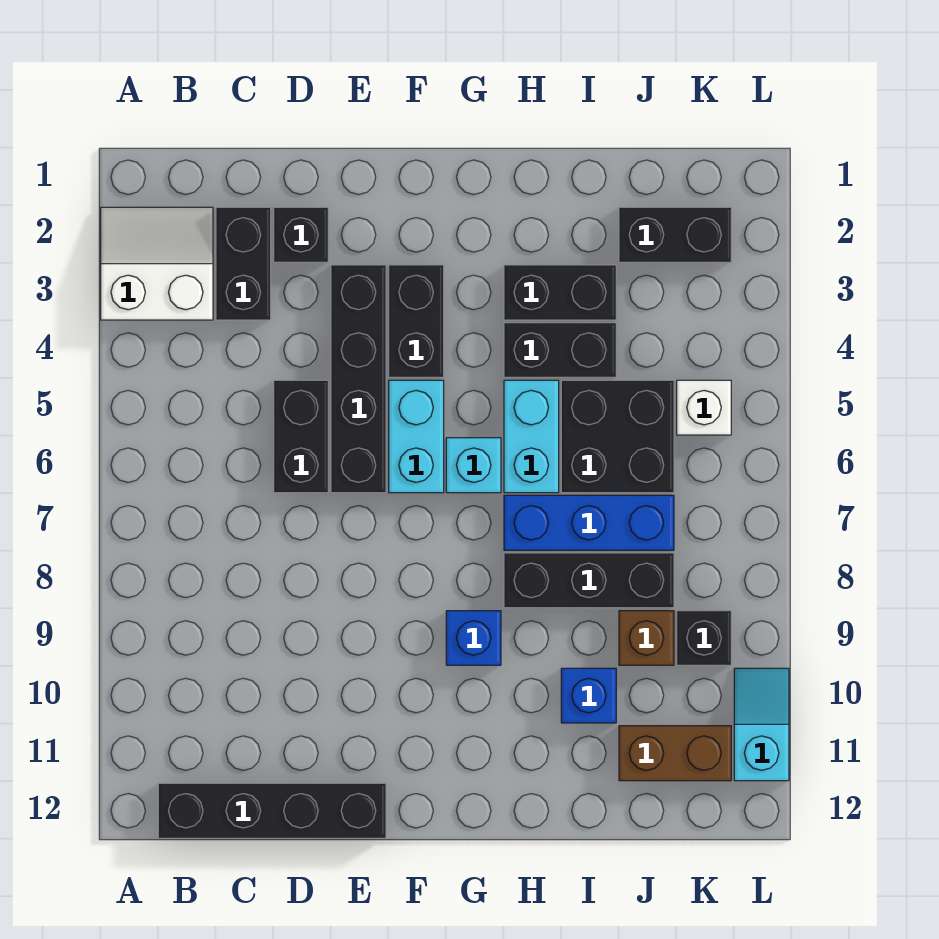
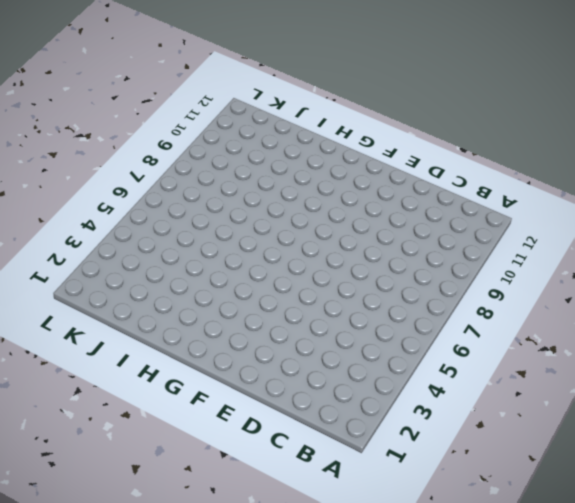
none -> white 2x2 slope [101,207,213,320]
none -> black 1x4 brick [158,783,386,838]
none -> black 1x2 brick [216,207,271,320]

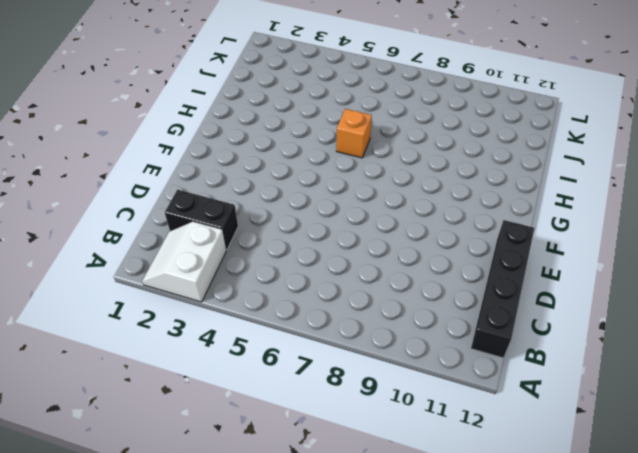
orange 1x1 brick [336,109,372,158] -> cyan 1x2 brick [504,380,559,493]
none -> black 1x1 brick [274,207,328,262]
none -> black 1x2 brick [274,380,328,493]
none -> black 1x4 brick [331,265,386,493]

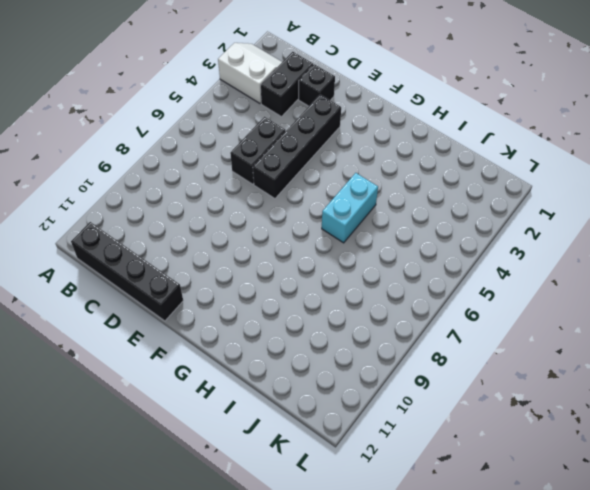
none -> black 1x2 brick [389,265,444,377]
none -> cyan 1x2 brick [389,380,444,493]
none -> cyan 1x1 brick [446,438,501,493]

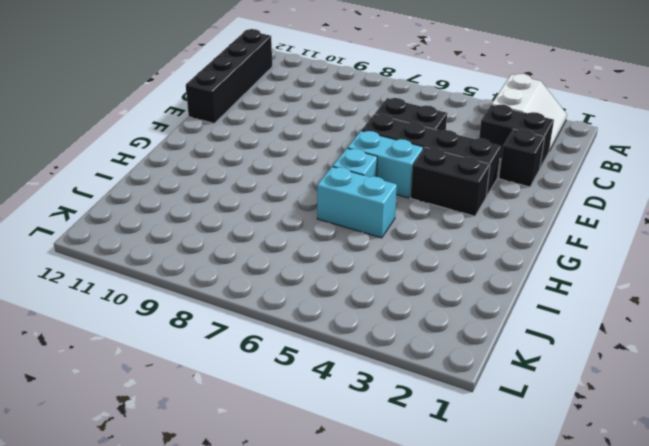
none -> blue 1x1 brick [446,611,501,665]
none -> black 1x2 brick [504,265,616,320]
none -> black 1x2 brick [504,323,616,377]

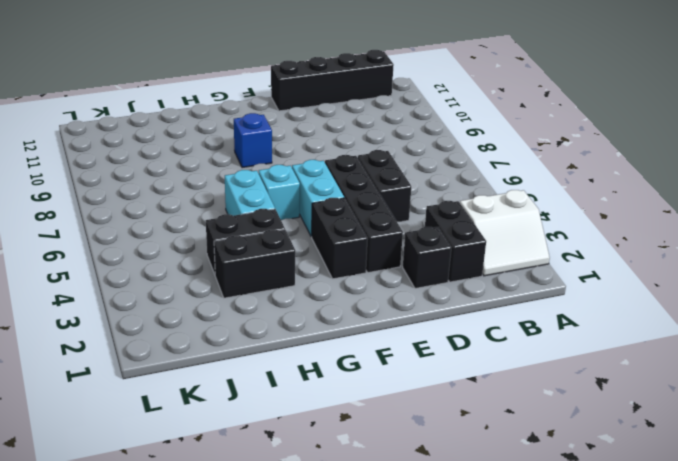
none -> blue 1x3 brick [504,495,674,550]
none -> black 1x3 brick [504,553,674,608]
none -> black 2x2 brick [561,380,674,493]

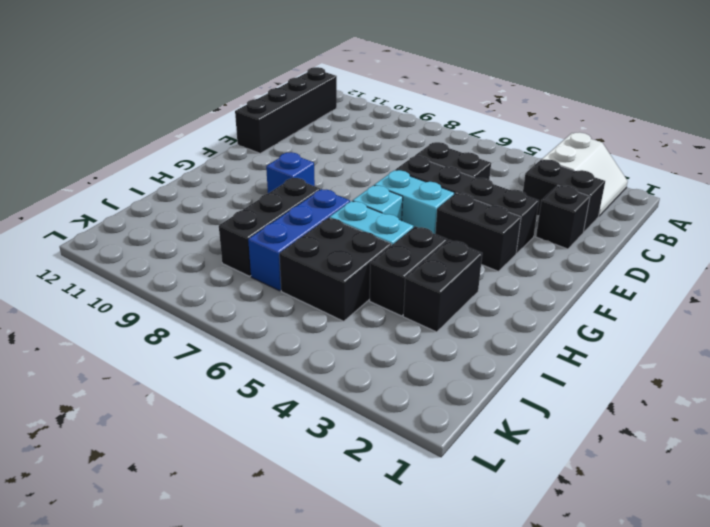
none -> blue 1x1 brick [561,668,616,723]
none -> black 1x2 brick [619,207,731,262]
none -> brown 1x1 brick [619,611,674,665]

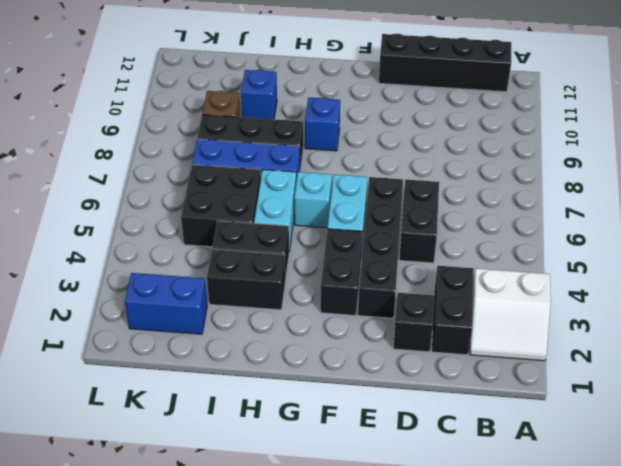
blue 1x2 brick [125,273,207,334] -> black 1x2 brick [619,207,731,262]
none -> brown 1x2 brick [619,726,731,781]
none -> white 1x1 brick [677,380,731,435]
none -> black 1x1 brick [677,611,731,665]

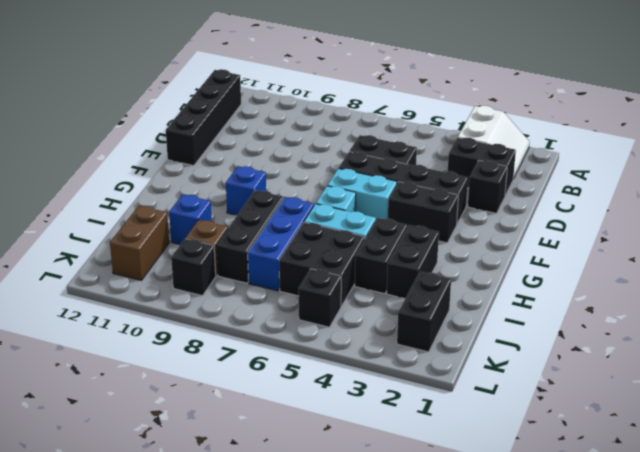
black 1x1 brick [299,269,341,327] -> white 1x1 brick [677,380,731,435]
none -> cyan 1x2 slope [734,668,789,781]

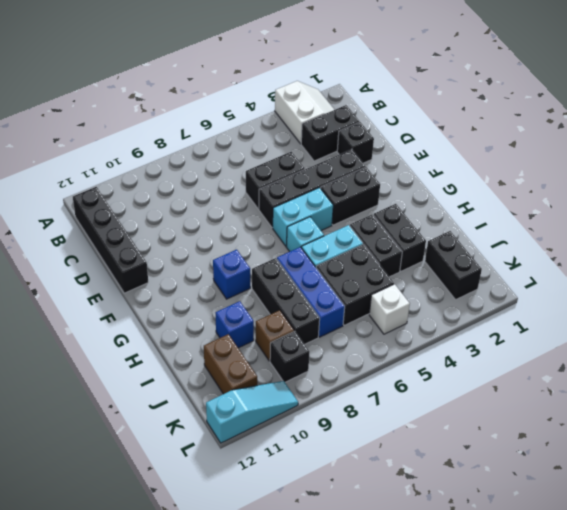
cyan 1x3 slope [206,381,298,443] -> cyan 1x2 slope [734,668,789,781]

